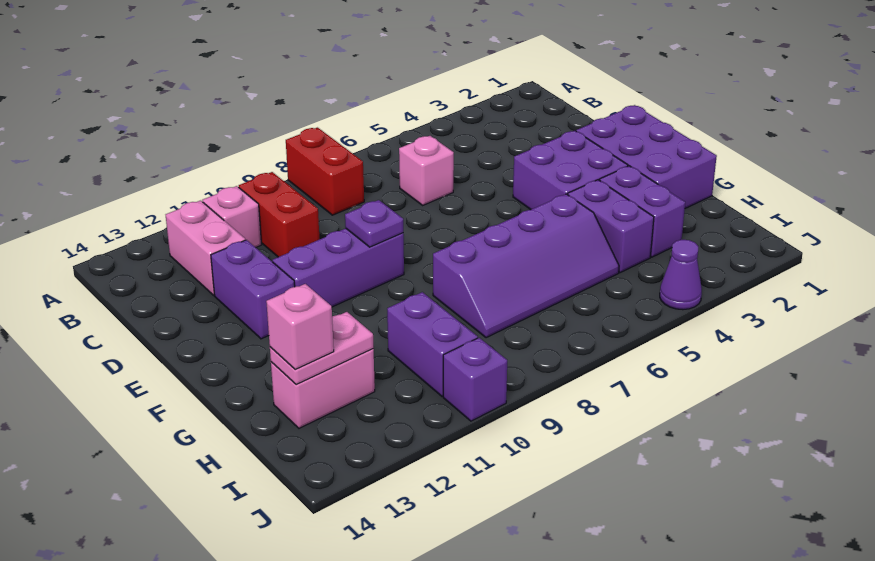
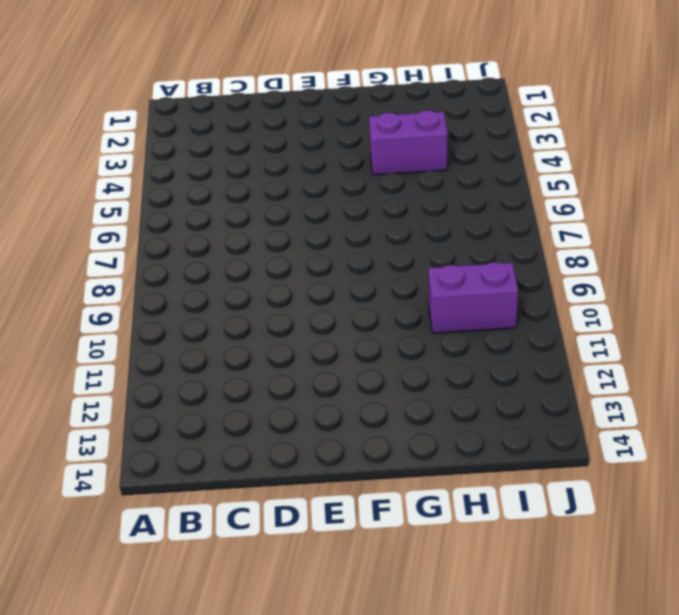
none -> red 1x2 brick [286,128,364,215]
none -> red 1x2 brick [239,172,320,257]
none -> pink 1x1 brick [202,186,262,247]

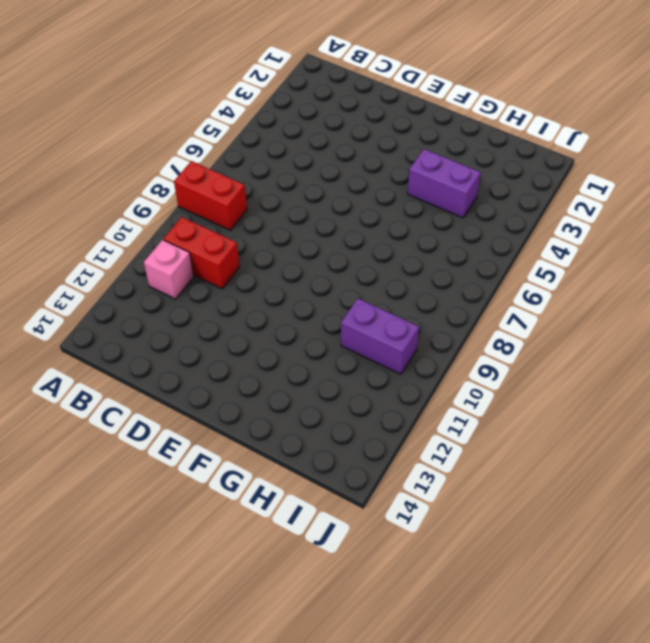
none -> pink 1x2 brick [166,201,245,295]
none -> pink 1x1 brick [399,136,454,205]
none -> purple 1x2 brick [211,240,295,339]

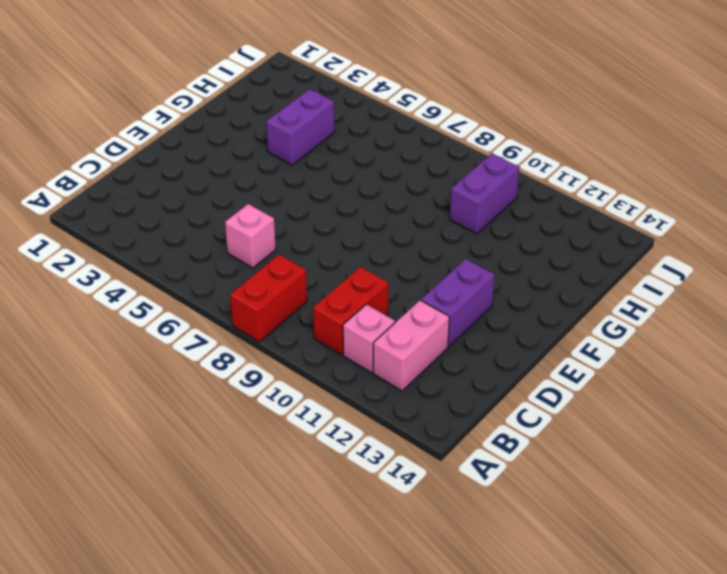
none -> purple 2x3 brick [576,105,717,208]
none -> purple 2x2 brick [513,131,628,209]
none -> purple 1x3 brick [272,228,404,307]

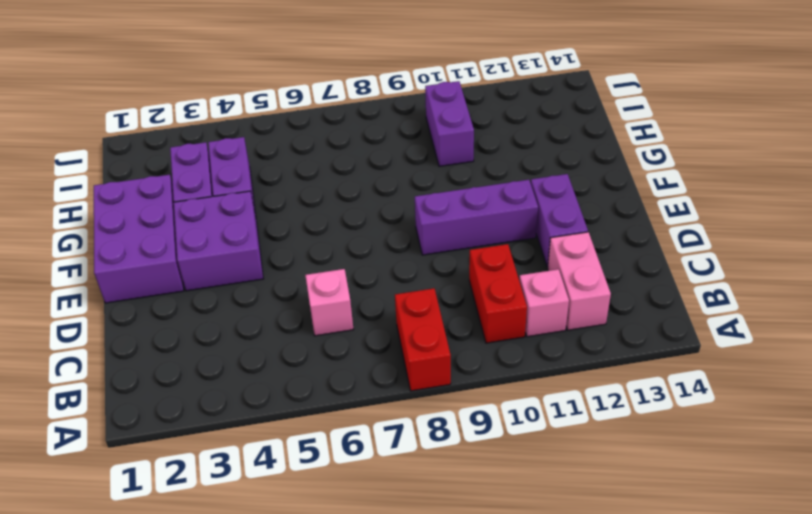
none -> purple 2x4 slope [433,194,619,338]
none -> pink 1x2 brick [271,349,375,428]
none -> purple 1x1 cone [660,240,702,310]

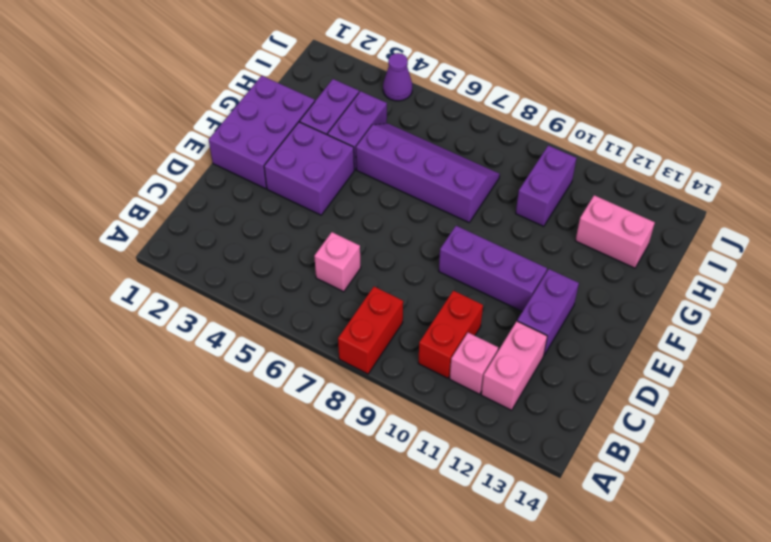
none -> purple 1x1 brick [443,338,507,421]
none -> purple 1x1 plate [345,200,403,247]
none -> pink 1x2 plate [270,312,374,385]

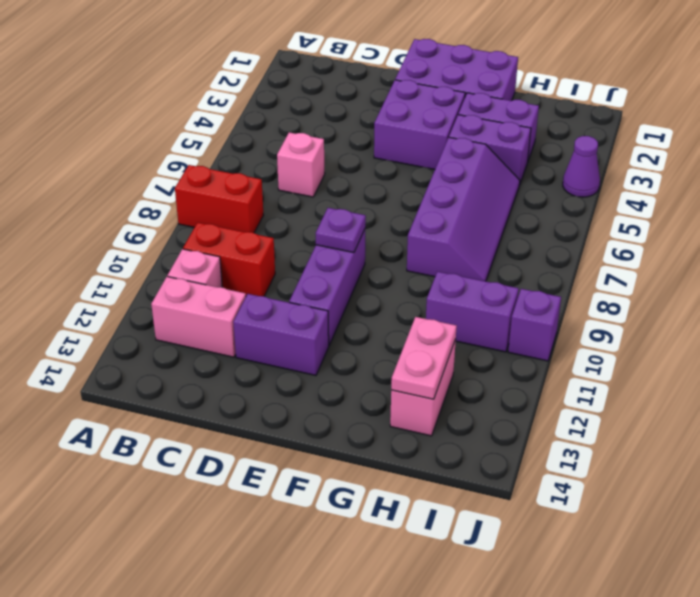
none -> pink 1x1 brick [266,284,334,369]

